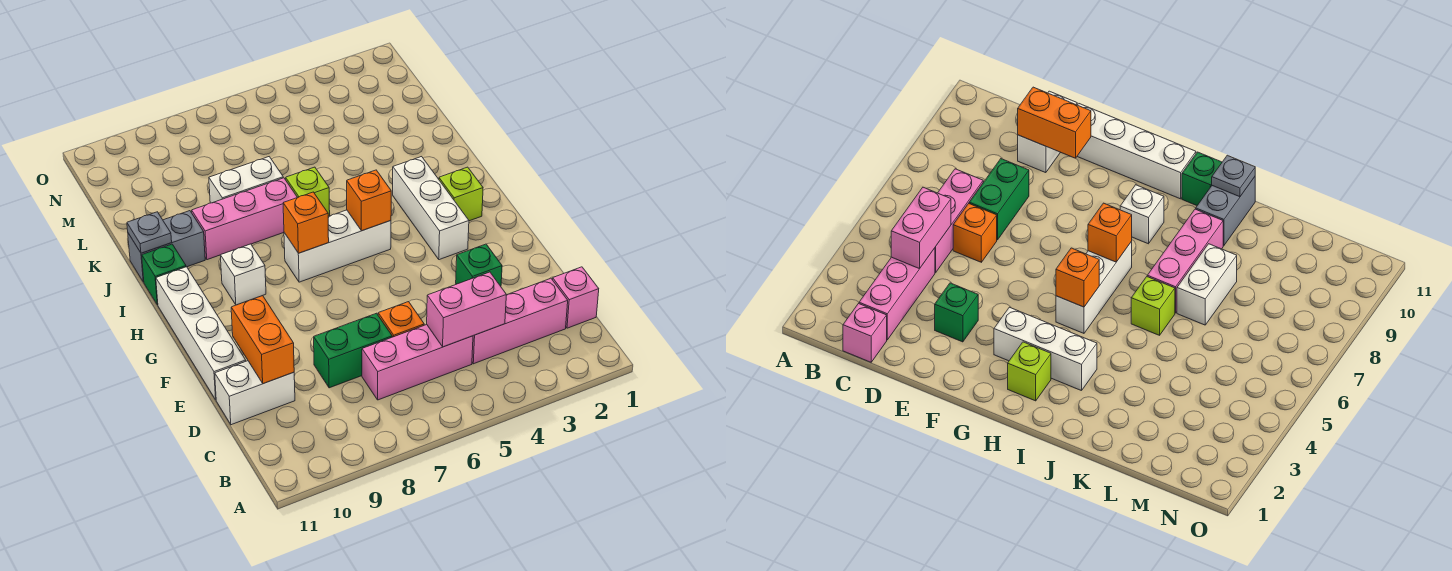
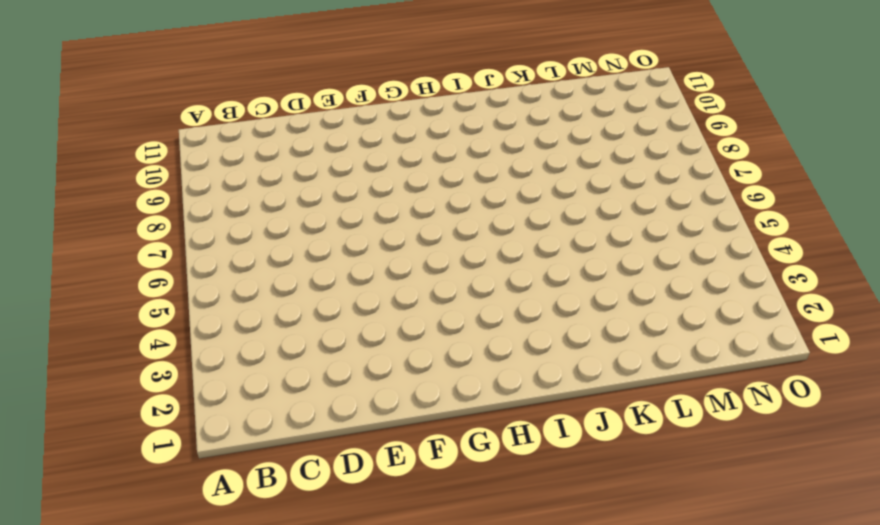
none -> pink 1x1 brick [553,267,599,328]
none -> pink 1x3 brick [472,278,568,364]
none -> pink 1x3 brick [362,325,473,400]

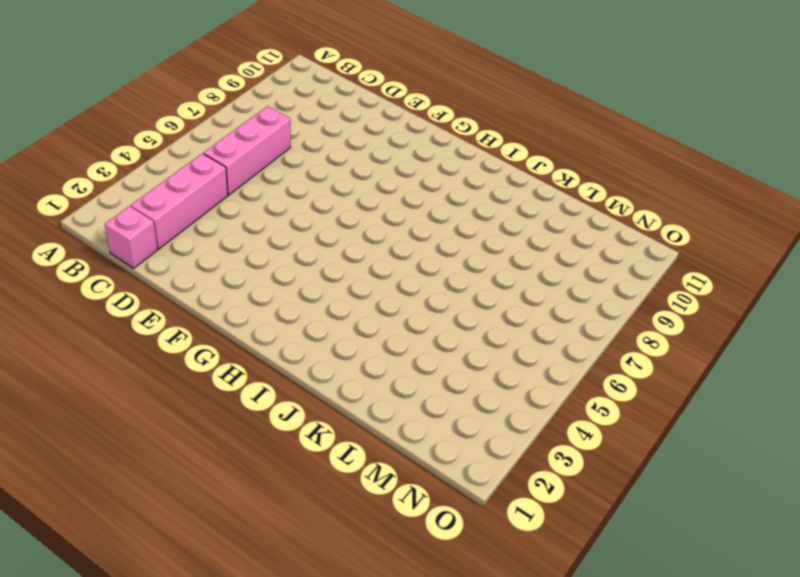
none -> orange 1x1 brick [378,302,424,337]
none -> green 1x2 brick [314,313,392,388]
none -> white 1x2 brick [215,361,295,425]

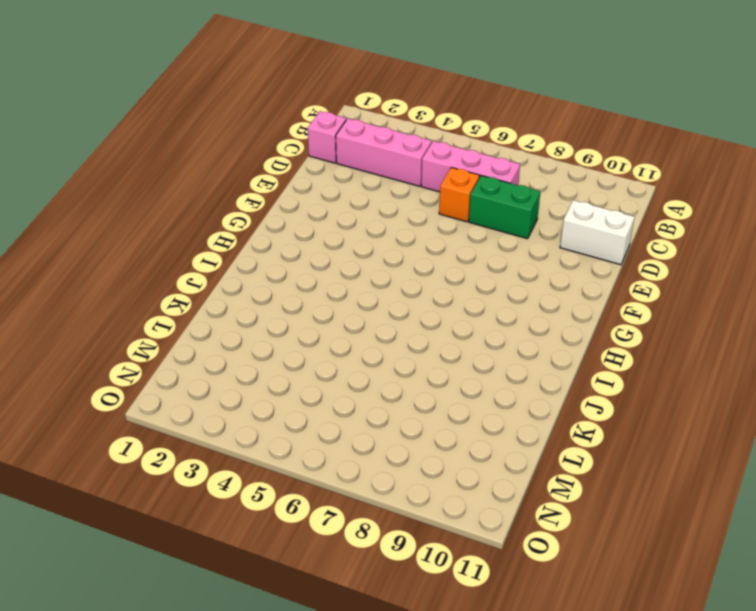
none -> green 1x1 brick [456,244,502,286]
none -> white 1x4 brick [156,267,246,400]
none -> white 1x3 brick [393,157,469,260]

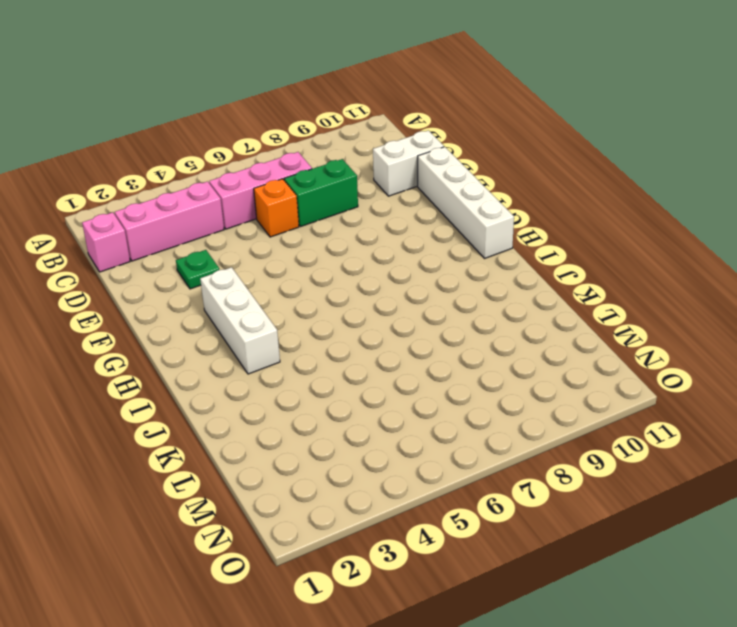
green 1x1 plate [176,250,219,289] -> green 1x1 brick [456,244,502,286]
none -> lime 1x1 brick [439,167,483,221]
none -> white 1x3 brick [284,210,391,282]
none -> white 1x1 brick [220,244,266,305]

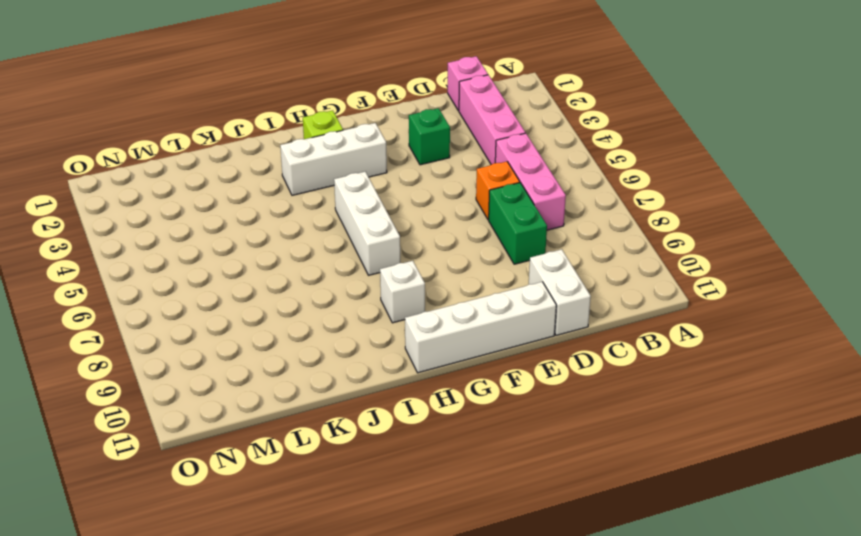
none -> green 1x1 brick [142,244,186,305]
none -> lime 1x1 brick [286,167,330,216]
none -> pink 1x3 brick [192,178,298,260]

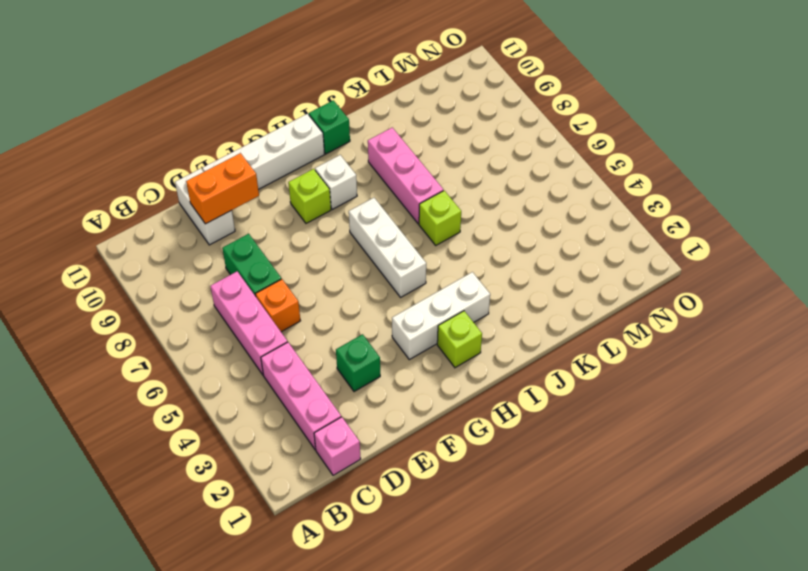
lime 1x1 brick [288,169,331,223] -> none
none -> grey 1x2 brick [128,211,205,282]
none -> white 1x2 brick [209,157,283,203]
none -> pink 1x2 brick [427,272,506,347]

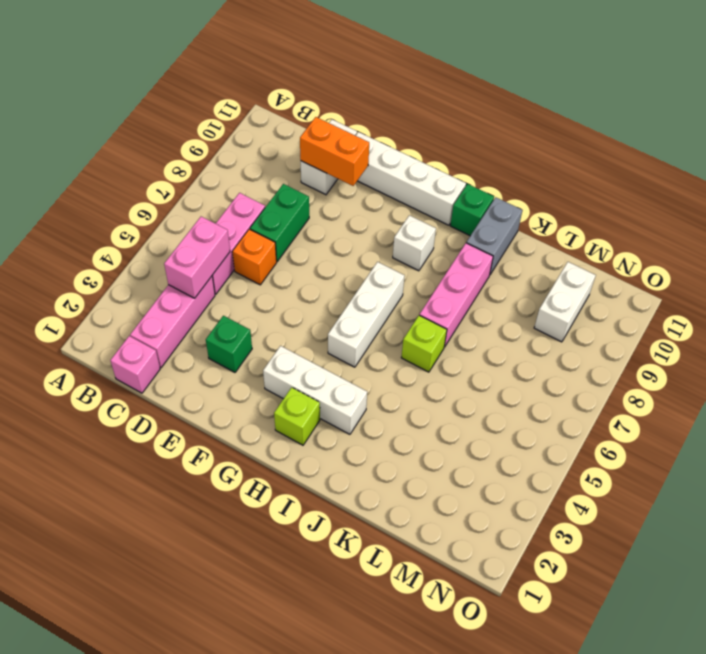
white 1x2 brick [534,262,596,342] -> white 1x2 brick moved to [209,157,283,203]
none -> orange 1x1 brick [347,170,391,231]
none -> orange 1x1 brick [283,192,329,253]
none -> grey 1x1 plate [127,212,172,253]

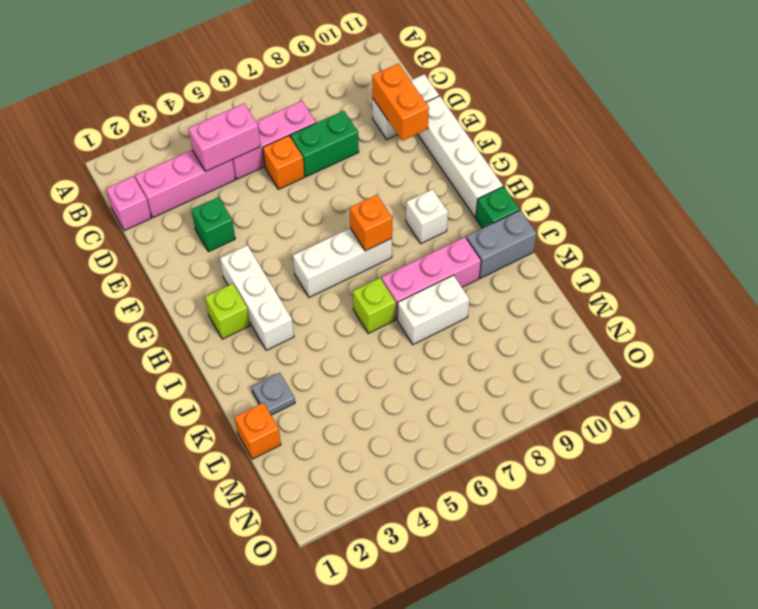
grey 1x1 plate [252,373,295,415] -> grey 1x1 plate moved to [127,212,172,253]
orange 1x1 brick [235,402,281,459] -> orange 1x1 brick moved to [347,170,391,231]

